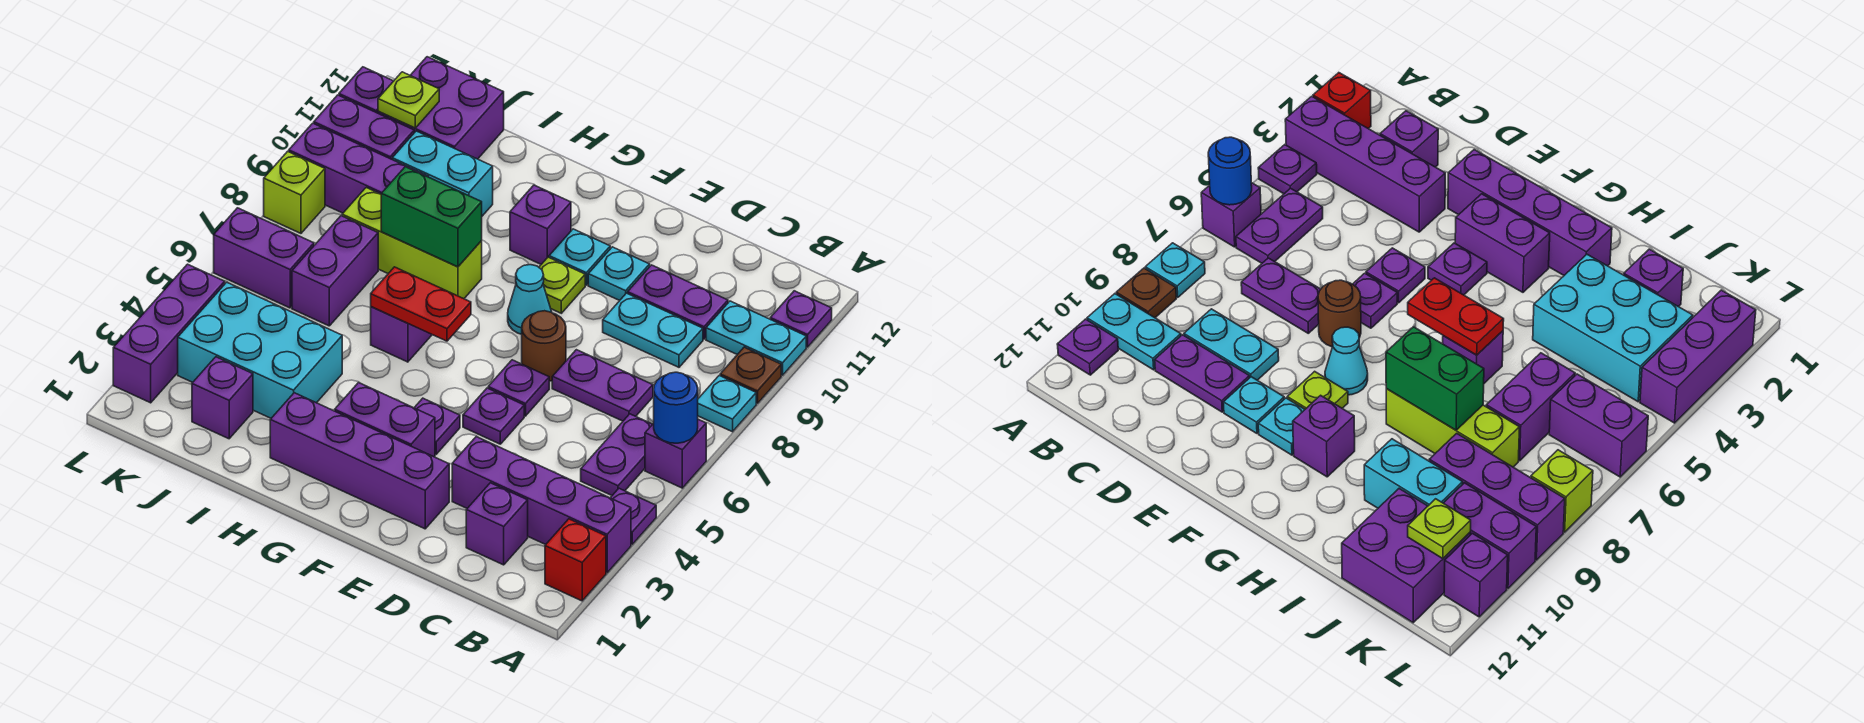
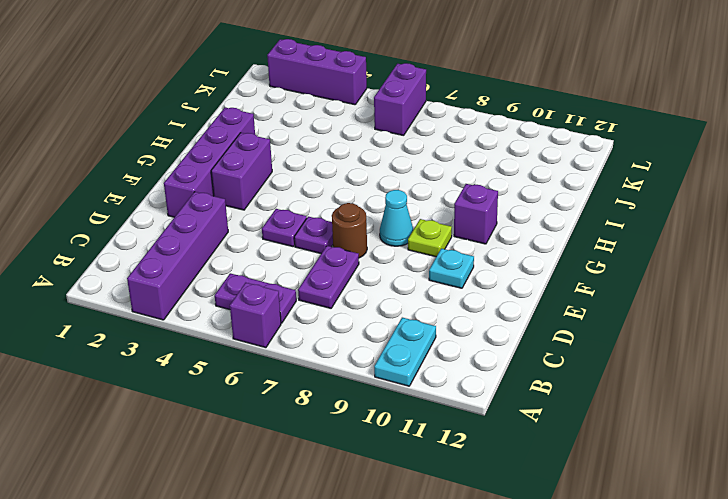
none -> red 1x1 brick [545,519,606,601]
none -> purple 1x1 plate [611,488,656,544]
none -> cyan 1x1 plate [698,376,756,432]
none -> brown 1x1 plate [720,347,781,403]

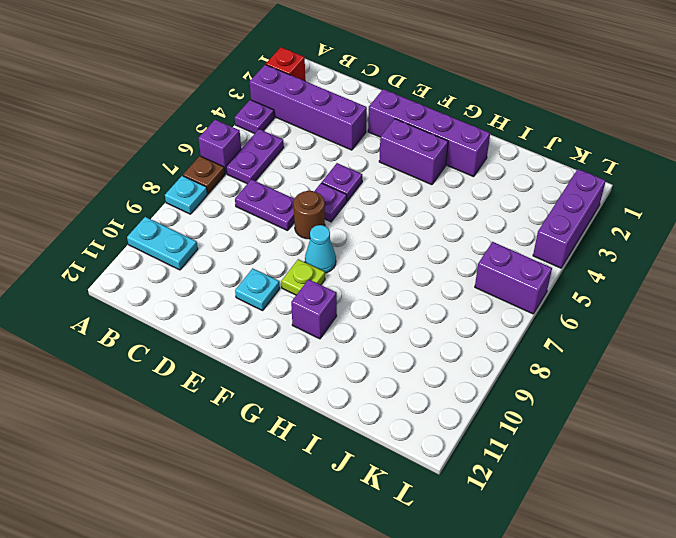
brown 1x1 plate [183,156,225,194] -> brown 1x1 plate moved to [720,347,781,403]
none -> purple 1x1 plate [770,291,832,347]
none -> purple 1x1 brick [466,483,528,565]
none -> cyan 1x2 plate [603,293,703,367]
none -> purple 1x2 plate [628,265,728,339]

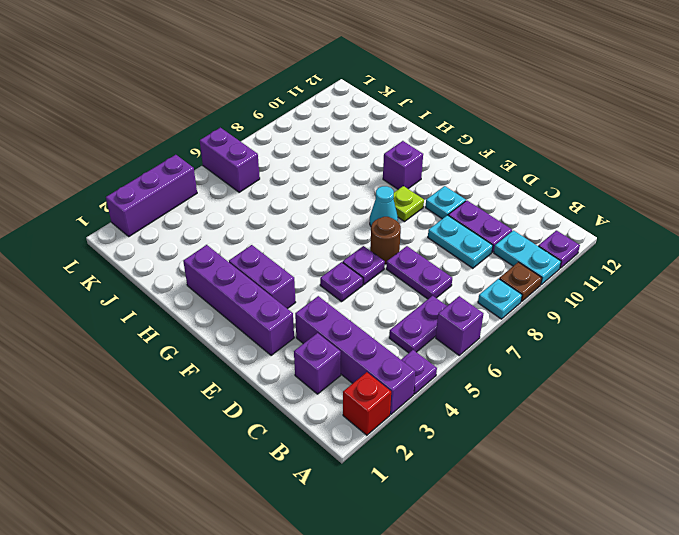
none -> purple 1x1 plate [414,398,460,454]
none -> cyan 1x1 plate [549,229,610,285]
none -> purple 1x1 brick [371,307,432,362]
none -> lime 1x3 brick [342,188,482,299]

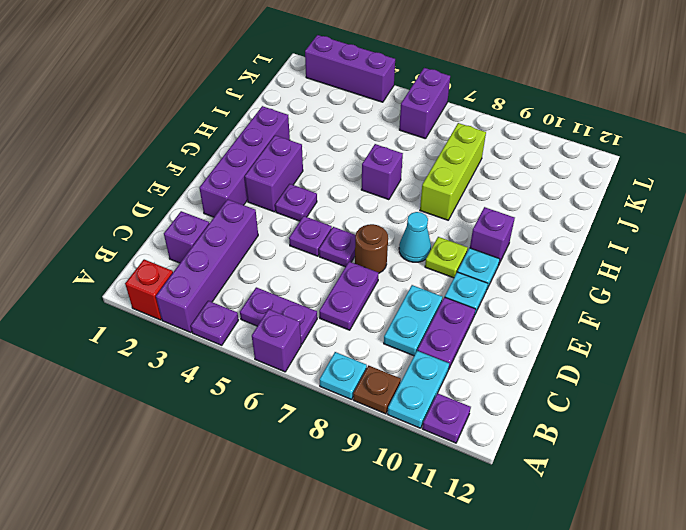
none -> cyan 2x3 brick [178,282,342,418]
none -> cyan 1x2 brick [392,131,493,216]
none -> purple 1x1 brick [192,357,253,439]
none -> purple 1x2 brick [292,216,378,326]

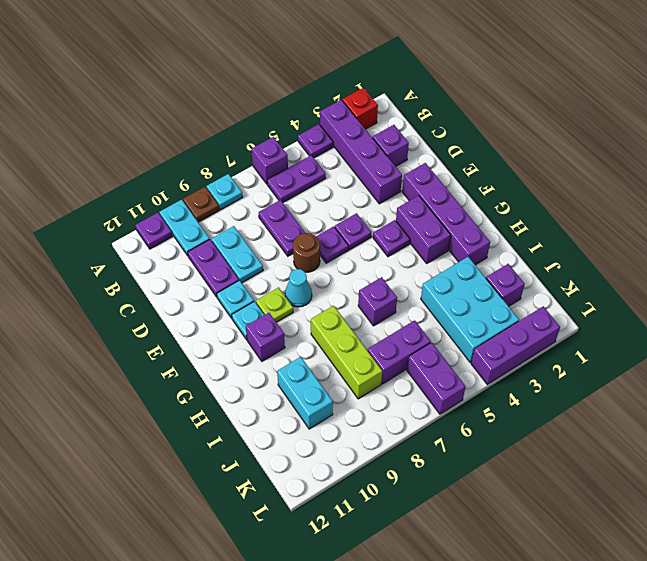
none -> purple 1x3 brick [289,123,428,213]
none -> purple 2x2 brick [378,57,504,159]
none -> purple 1x2 brick [314,95,414,159]
none -> lime 1x1 brick [264,151,325,233]

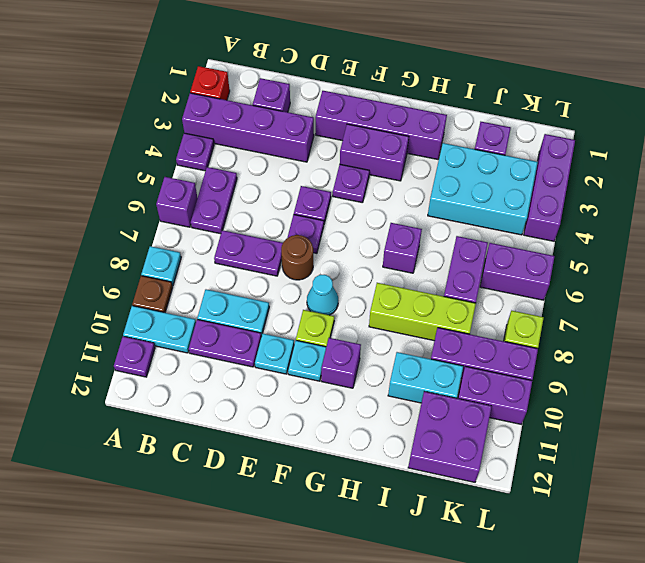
none -> purple 1x1 brick [339,67,393,113]
none -> blue 1x1 round brick [654,372,698,443]
none -> red 1x2 plate [371,267,471,341]
none -> green 1x2 brick [381,167,482,267]

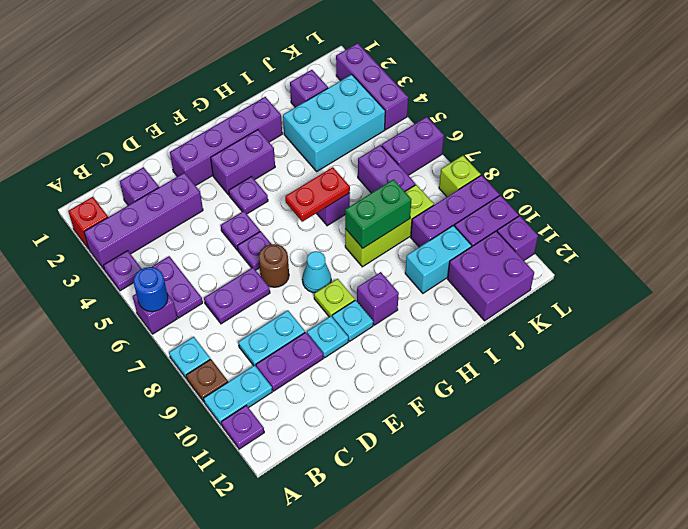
none -> lime 1x1 plate [378,72,439,128]

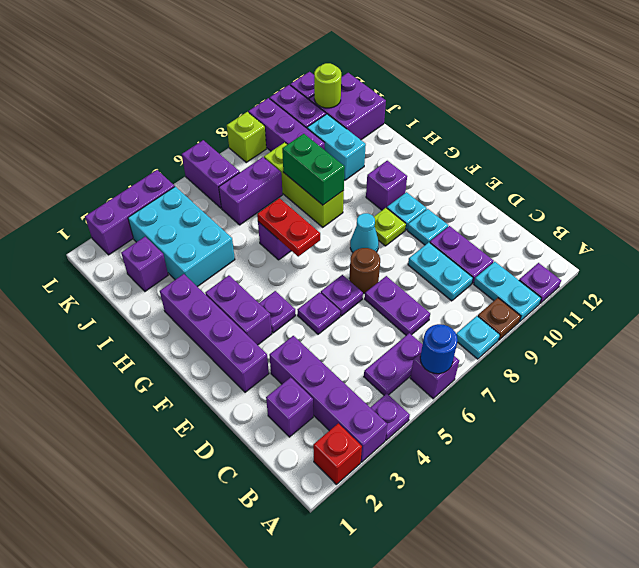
lime 1x1 round brick [314,63,341,108] -> lime 1x1 plate [378,72,439,128]

